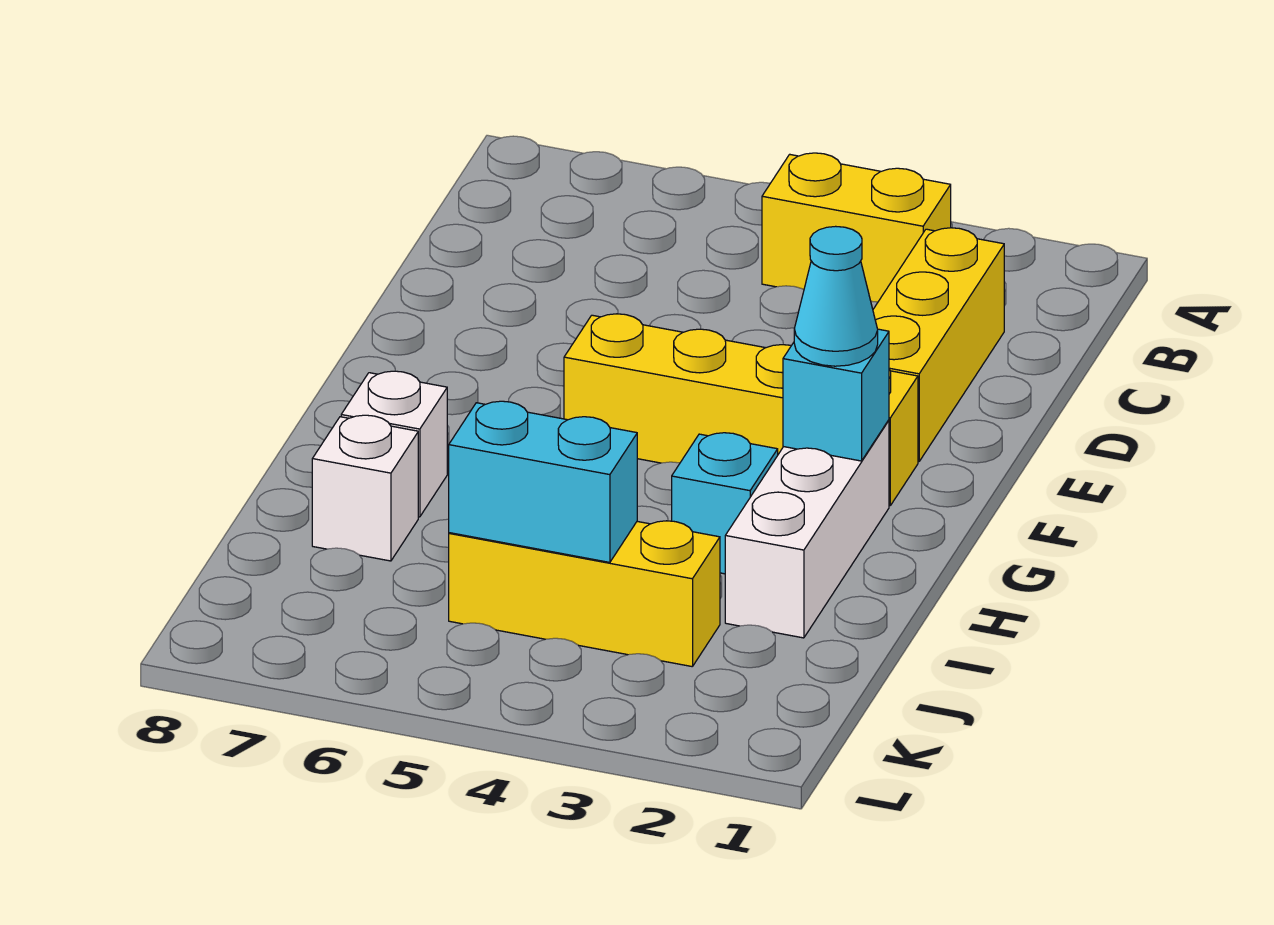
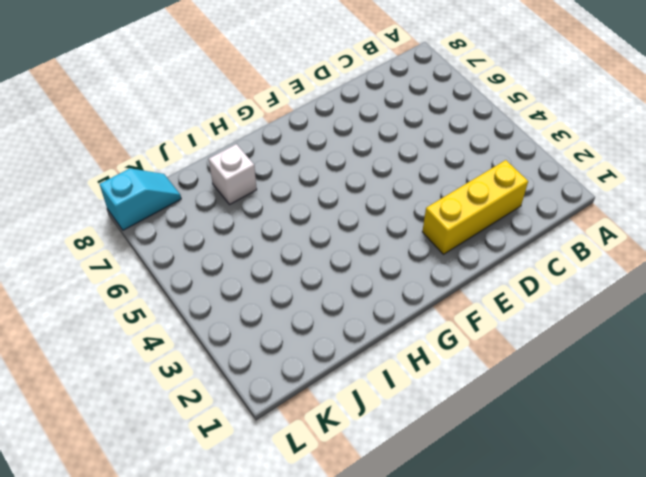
cyan 1x2 slope [100,168,181,230] -> none
none -> yellow 1x2 brick [762,153,951,302]
none -> yellow 1x4 brick [564,314,918,506]

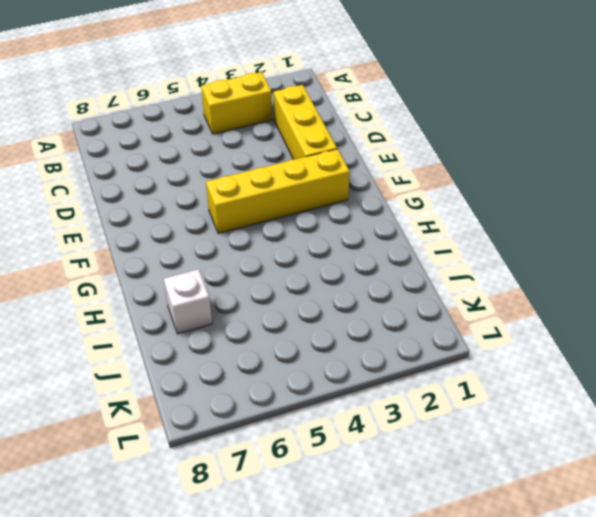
none -> white 1x3 brick [725,420,889,638]
none -> cyan 1x1 brick [672,433,778,574]

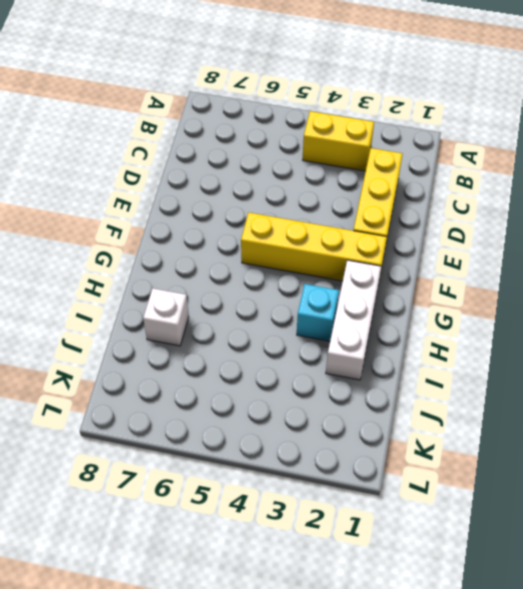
none -> white 1x1 brick [341,371,447,517]
none -> yellow 1x3 brick [449,521,720,667]

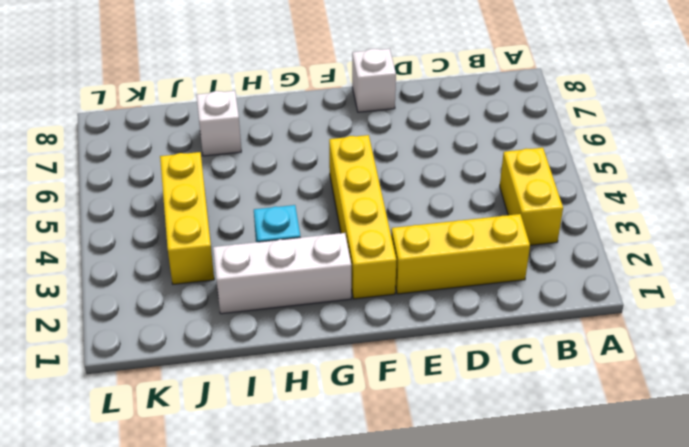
white 1x1 brick [352,49,396,112] -> white 1x1 brick moved to [341,371,447,517]
none -> cyan 1x1 brick [783,329,889,461]
none -> cyan 1x2 brick [449,401,637,562]

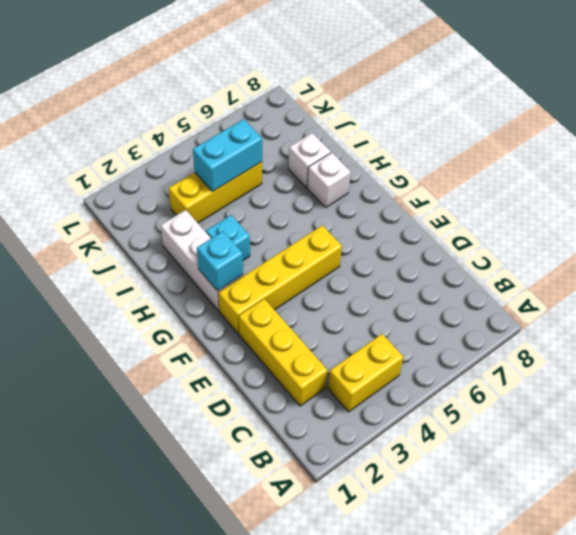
none -> cyan 1x1 cone [794,226,878,366]

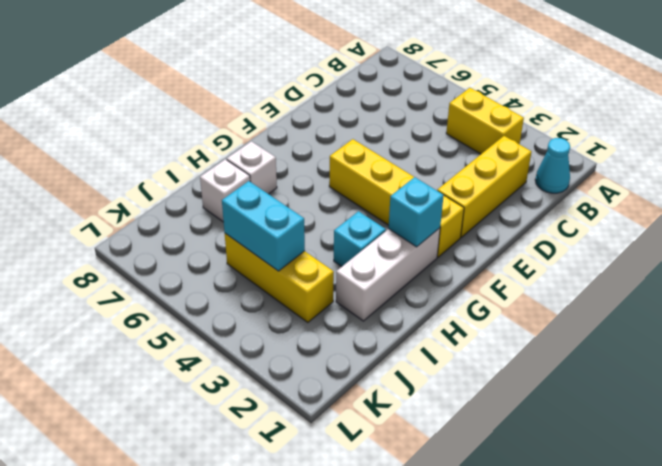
cyan 1x1 cone [535,138,570,193] -> cyan 1x1 cone moved to [794,226,878,366]

